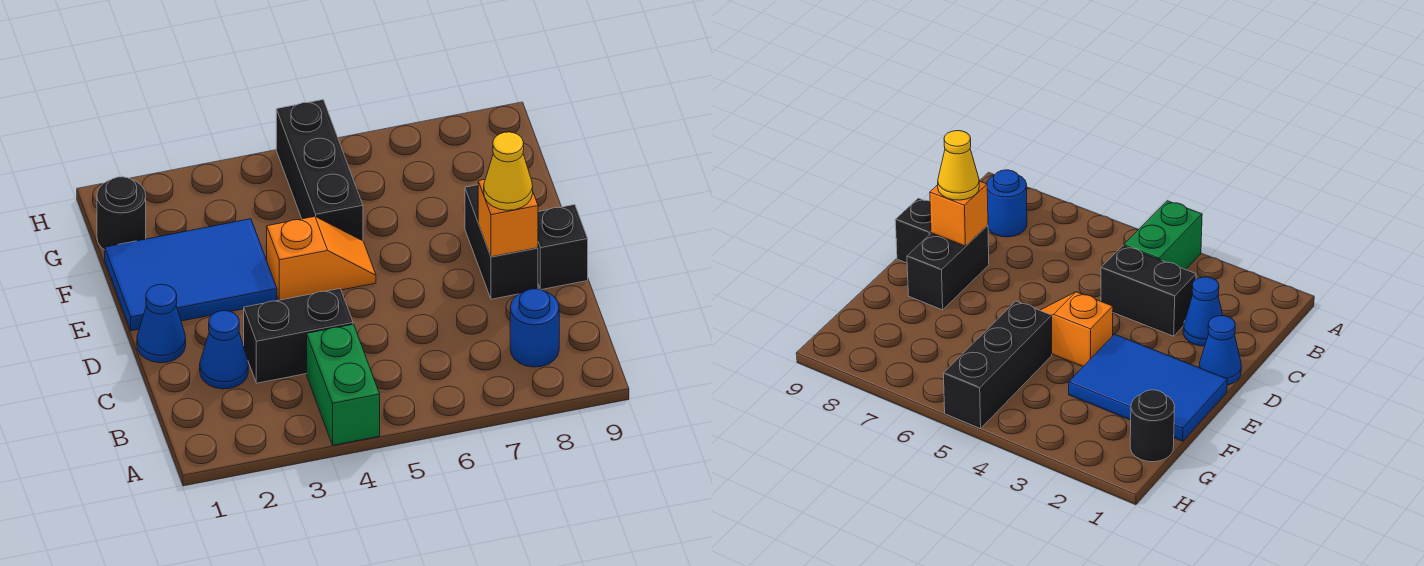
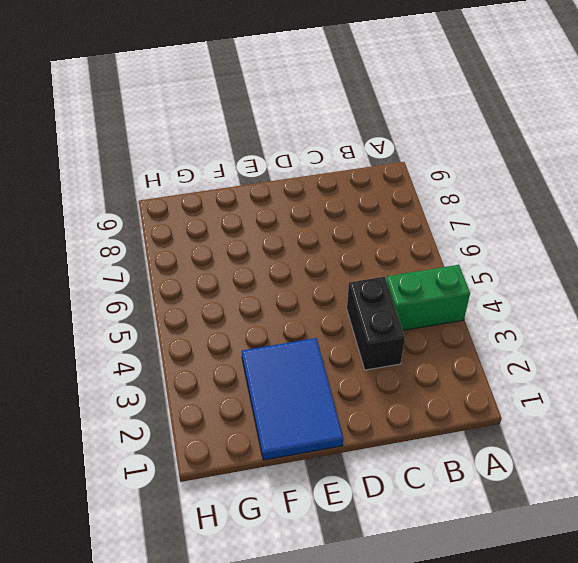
none -> blue 1x1 round brick [510,289,559,367]
none -> blue 1x1 cone [200,311,248,389]
none -> blue 1x1 cone [137,284,186,363]

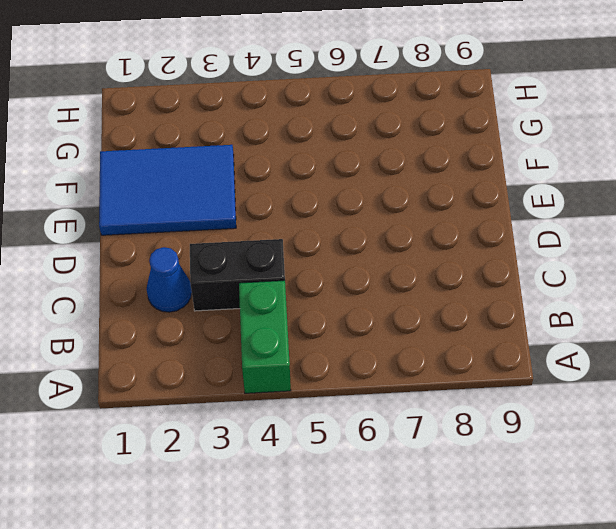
none -> blue 1x1 round brick [510,289,559,367]
none -> blue 1x1 cone [137,284,186,363]
none -> black 1x2 brick [465,185,538,299]

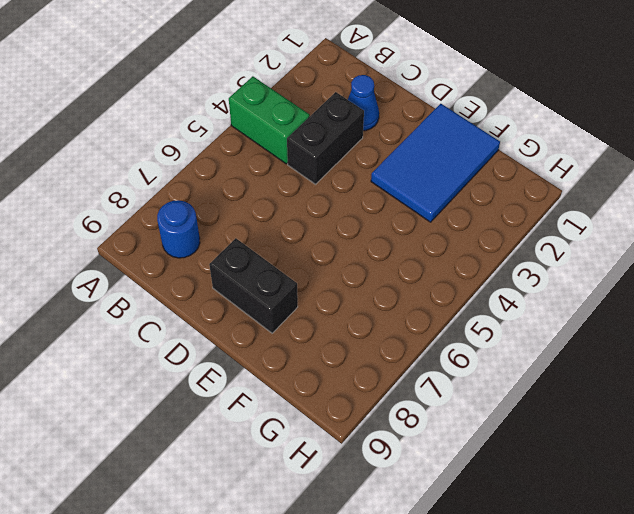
none -> blue 1x1 cone [137,284,186,363]
none -> black 1x1 brick [538,205,588,290]
none -> orange 1x2 slope [267,217,376,300]

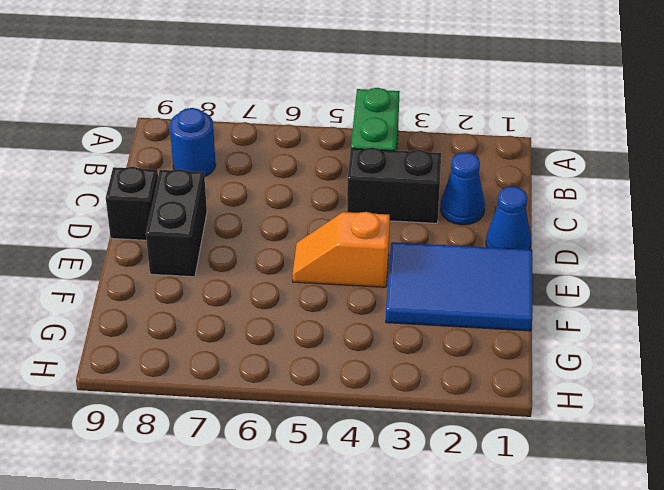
none -> black 1x3 brick [276,100,363,241]
none -> black 1x1 round brick [97,177,146,250]
none -> orange 1x1 brick [478,179,538,257]

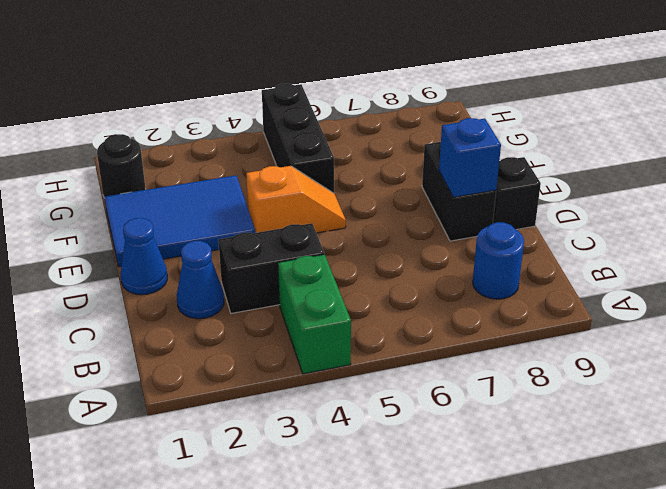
blue 1x1 brick [439,118,501,197] -> orange 1x1 brick [478,179,538,257]
none -> yellow 1x1 cone [484,132,533,210]

